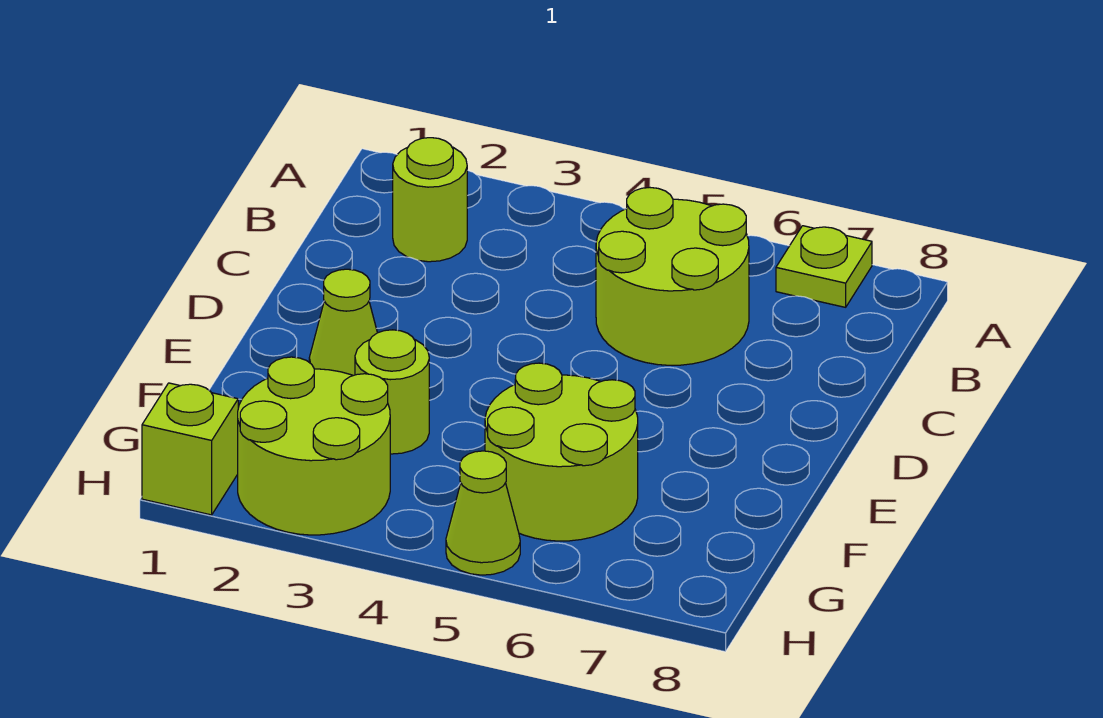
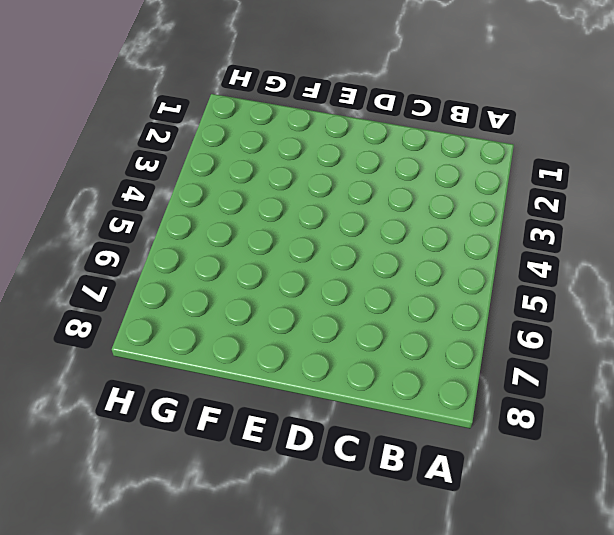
none -> lime 1x1 plate [776,226,872,307]
none -> lime 1x1 round brick [393,138,467,262]

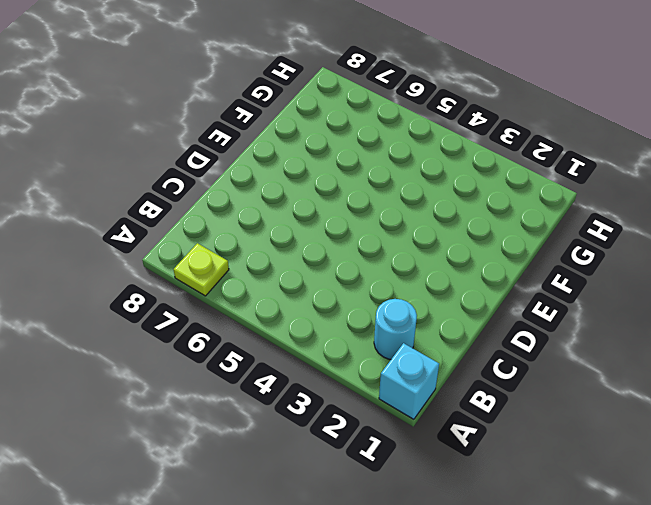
cyan 1x1 brick [379,343,439,419] -> none
cyan 1x1 round brick [374,299,417,359] -> lime 1x1 round brick [393,138,467,262]
none -> lime 2x2 round brick [596,188,749,365]
none -> lime 1x1 cone [309,269,377,376]

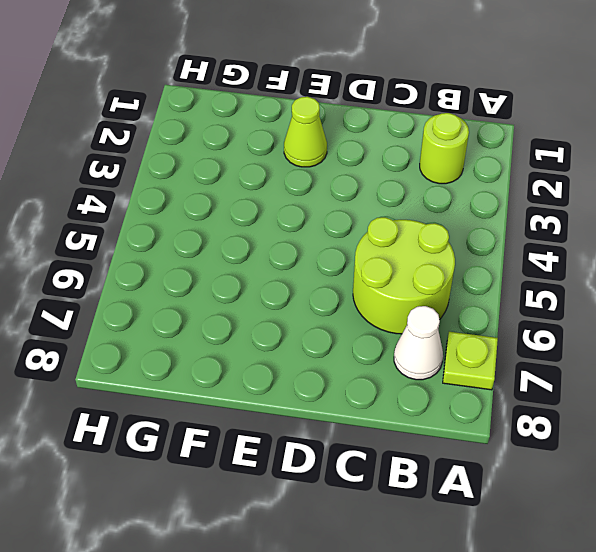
white 1x1 cone [394,306,443,380] -> none
none -> lime 1x1 round brick [355,330,429,454]
none -> lime 2x2 round brick [485,363,638,541]

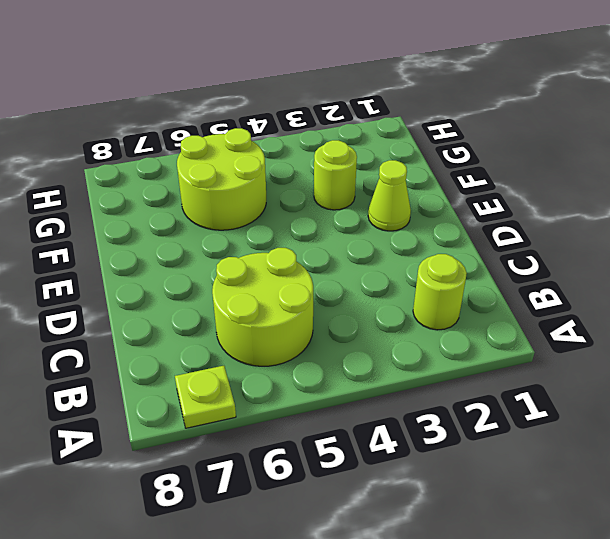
none -> lime 2x2 round brick [238,357,390,535]
none -> lime 1x1 brick [142,383,238,515]

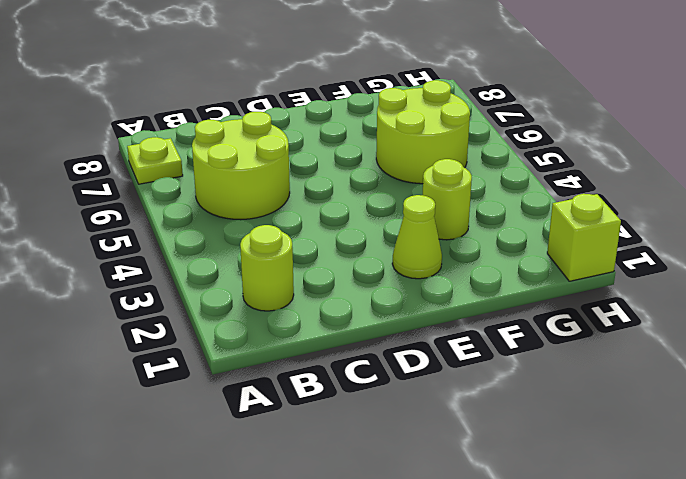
none -> lime 2x2 round brick [238,357,390,535]
none -> lime 1x1 cone [446,451,520,575]

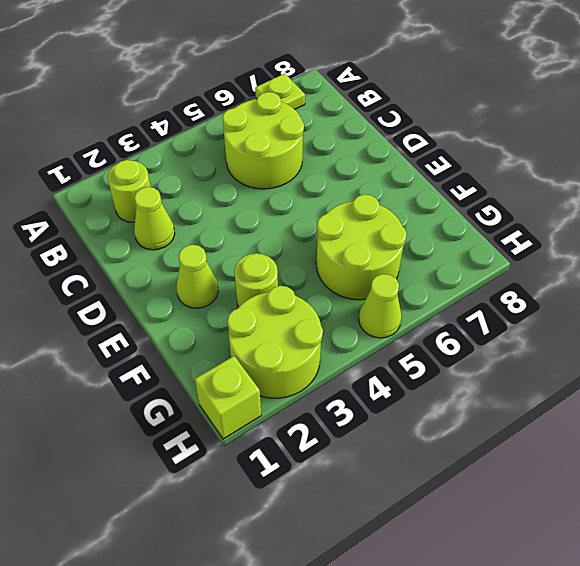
lime 1x1 cone [134,187,175,250] -> none

